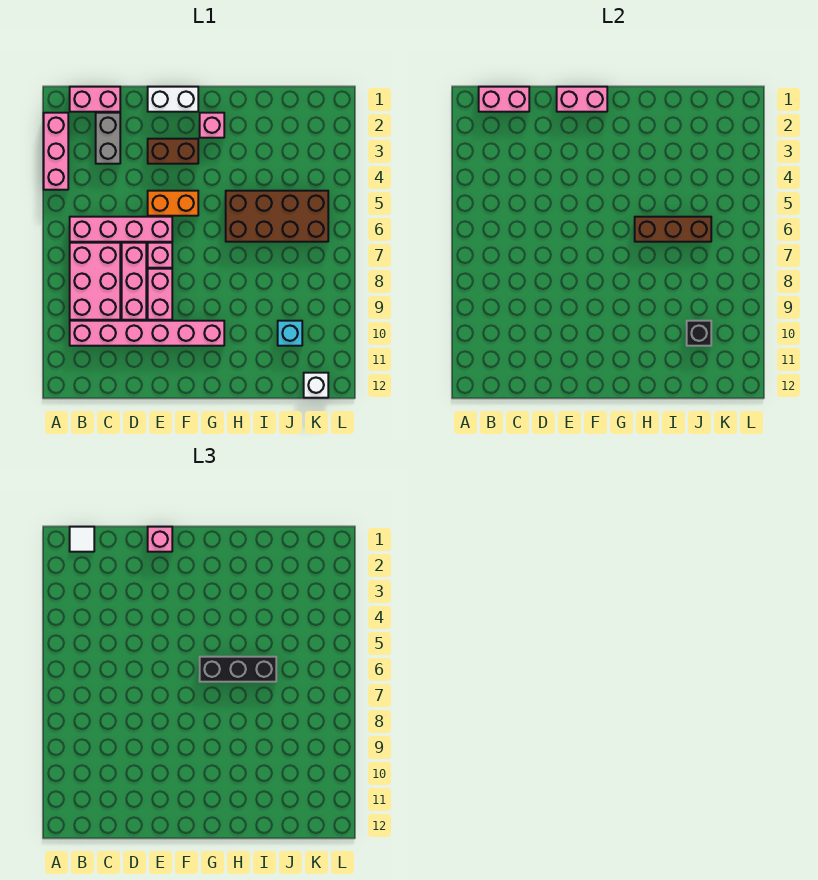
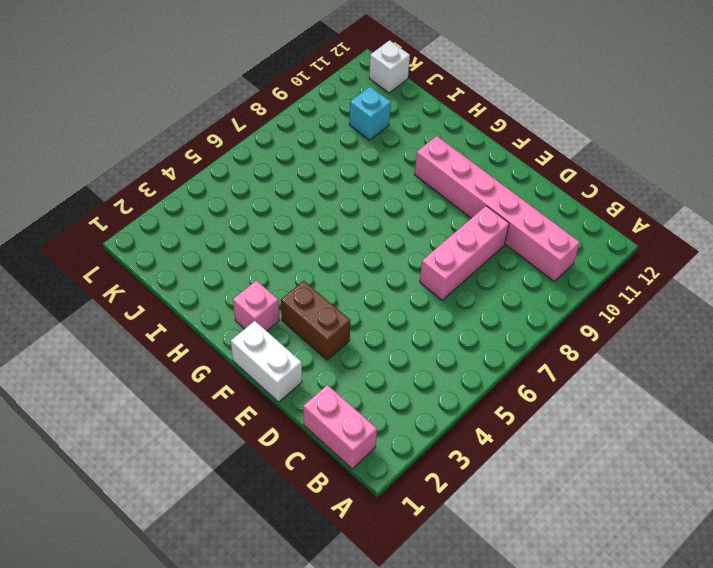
none -> pink 1x3 brick [44,113,68,190]
none -> pink 1x4 brick [70,217,172,242]
none -> pink 2x3 brick [70,243,120,320]

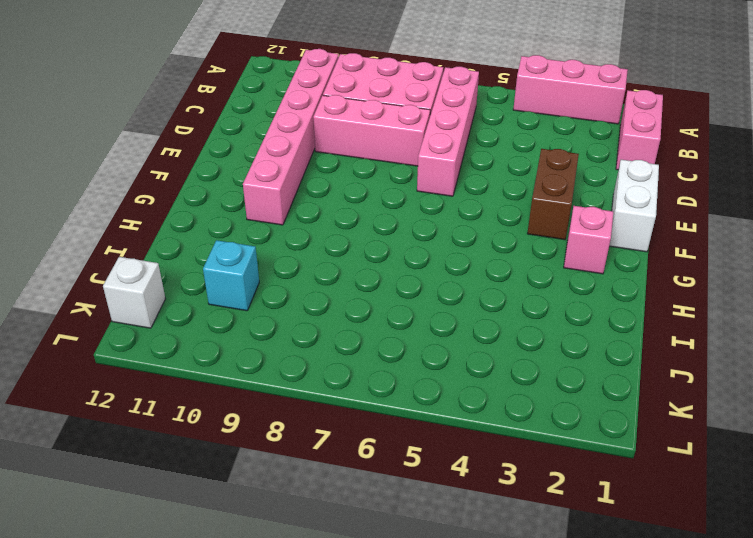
none -> grey 1x2 brick [96,113,120,164]
none -> orange 1x2 brick [148,191,198,216]
none -> pink 1x1 brick [148,243,172,268]

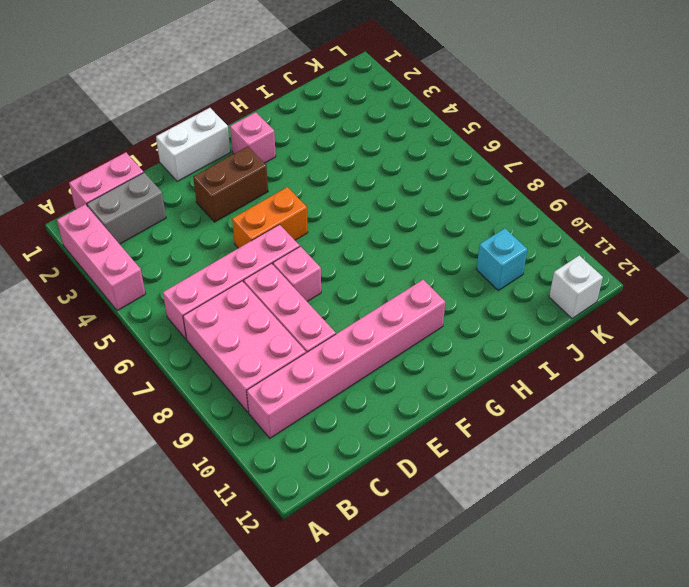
grey 1x2 brick [87,173,166,244] -> grey 1x2 brick turned to [96,113,120,164]
none -> pink 1x2 brick [148,269,172,320]
none -> brown 2x4 brick [226,191,328,242]
none -> pink 1x2 brick [479,87,529,112]

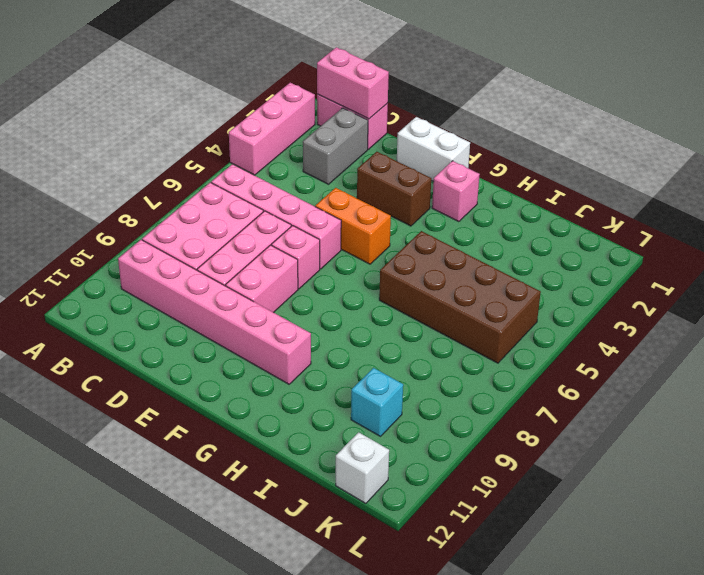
none -> pink 1x2 brick [557,87,607,112]
none -> brown 1x3 brick [635,217,711,242]
none -> black 1x1 brick [687,321,711,346]

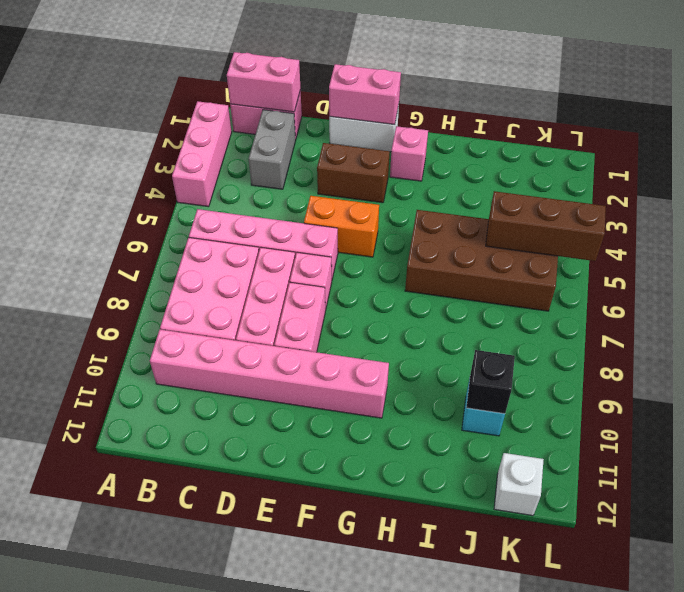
brown 1x3 brick [486,191,606,261] -> brown 1x3 brick moved to [635,217,711,242]
none -> white 1x1 tile [70,527,94,552]
none -> pink 1x1 brick [148,527,172,552]
none -> black 1x3 brick [200,657,276,682]

